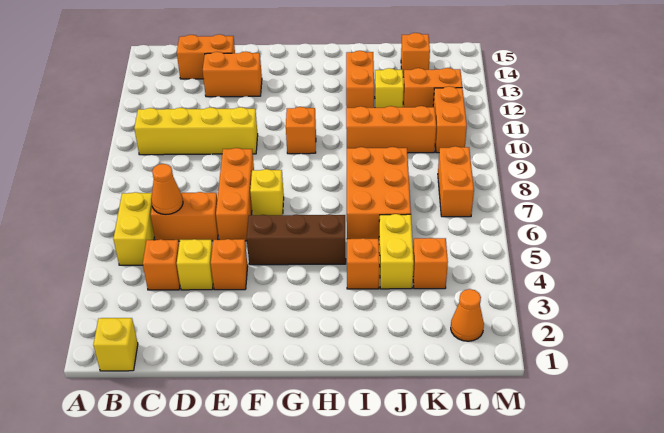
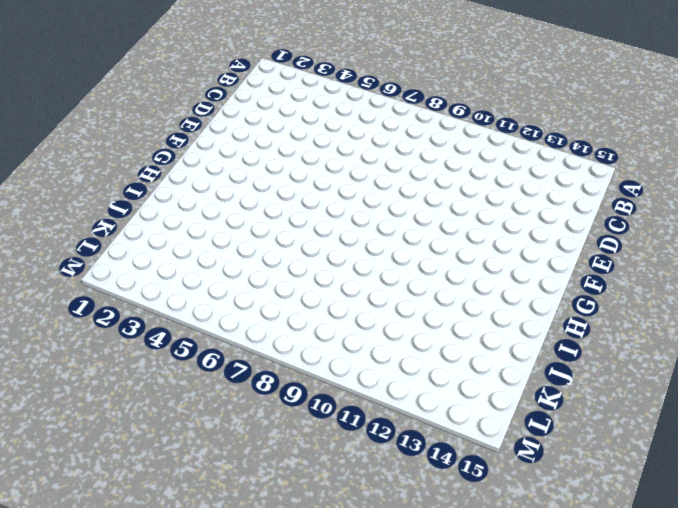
none -> yellow 1x1 brick [93,318,138,371]
none -> yellow 1x2 brick [113,192,154,265]
none -> yellow 1x4 brick [134,107,258,155]

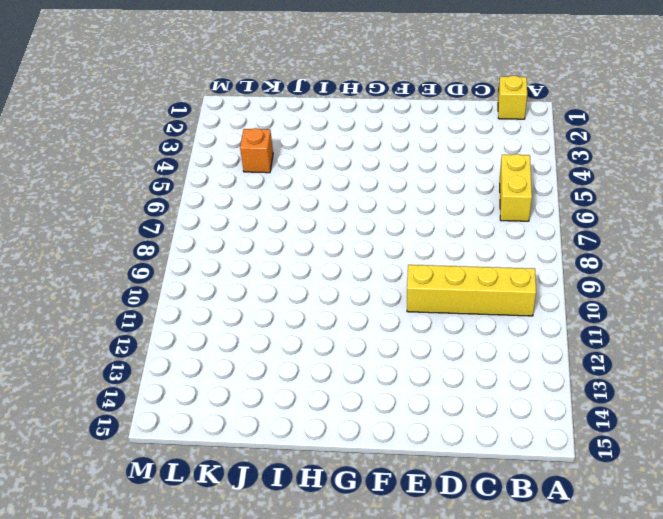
none -> orange 1x1 brick [143,239,180,290]
none -> orange 1x2 brick [151,192,218,241]
none -> orange 1x2 brick [177,34,235,79]

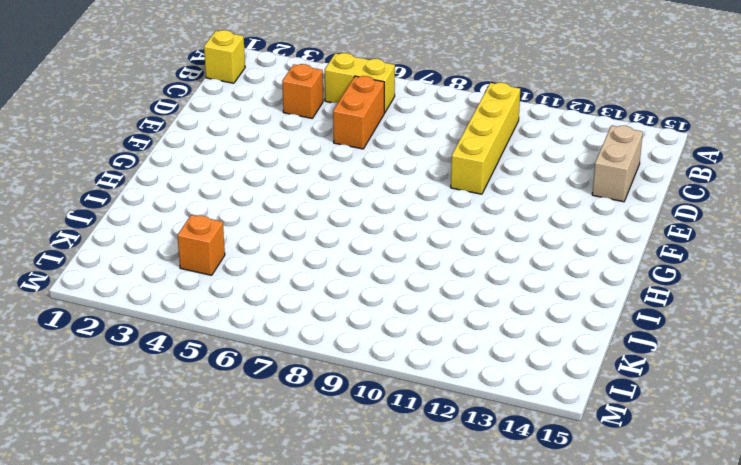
tan 1x2 brick [592,125,643,202] -> orange 1x2 brick [177,34,235,79]
none -> yellow 1x1 brick [177,239,213,290]
none -> orange 1x2 brick [203,52,262,97]
none -> orange 1x1 brick [211,239,248,290]

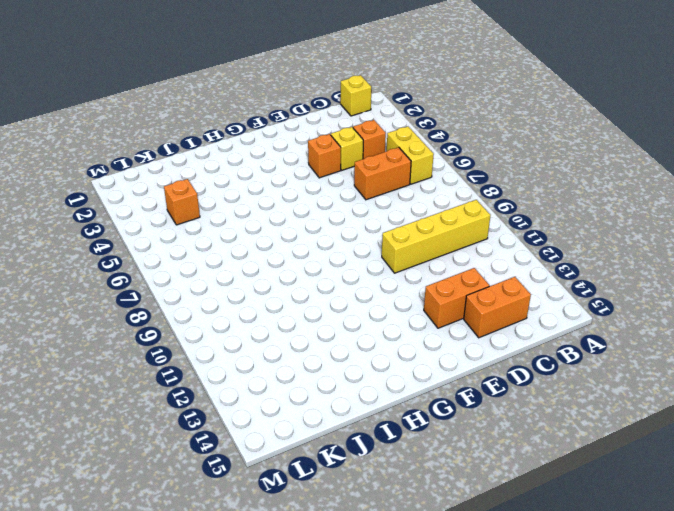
none -> orange 1x3 brick [216,148,254,241]
none -> brown 1x3 brick [247,214,346,265]
none -> yellow 1x1 brick [250,169,284,215]

